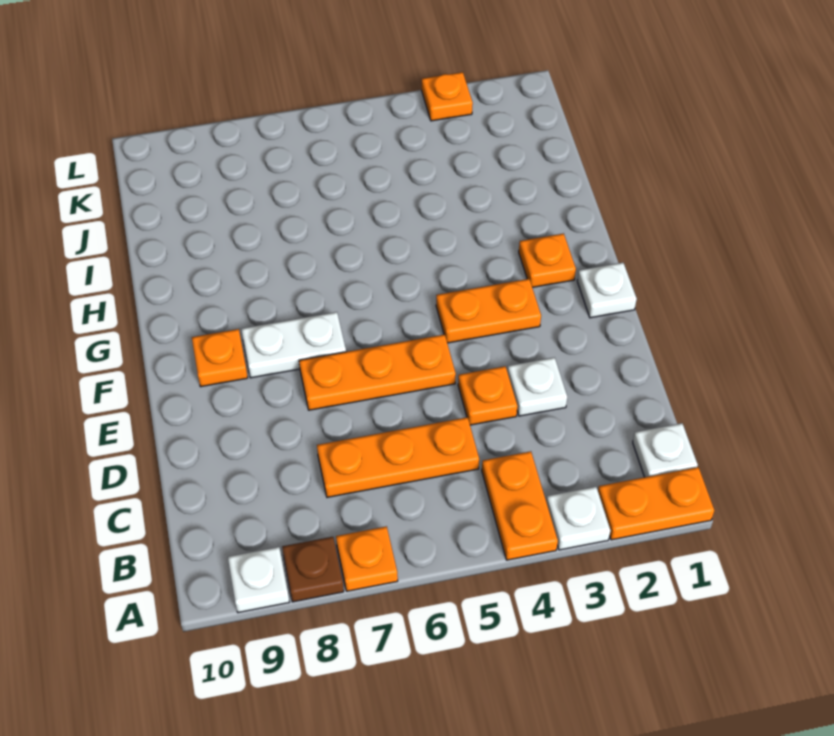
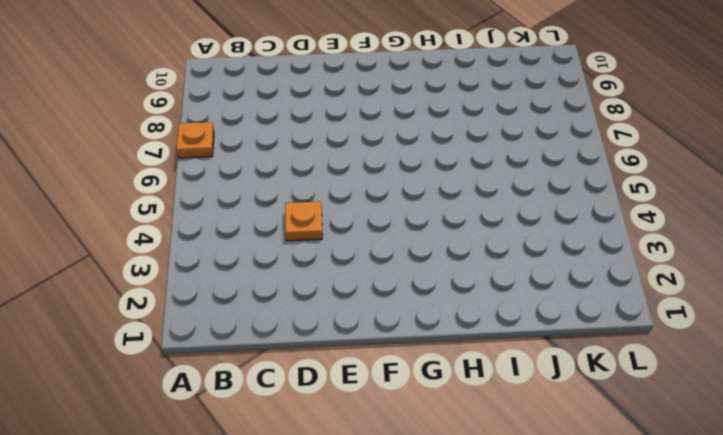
none -> orange 1x2 plate [598,467,714,540]
none -> white 1x1 plate [546,487,610,550]
none -> orange 1x2 plate [482,451,558,560]

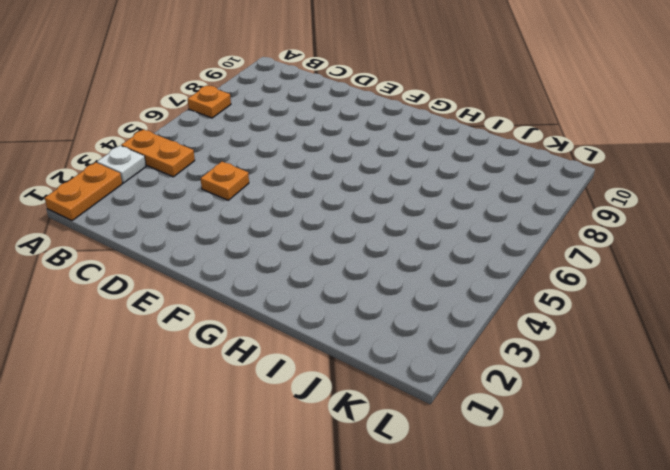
none -> brown 1x1 plate [282,537,344,602]
none -> white 1x1 plate [228,547,289,613]
none -> white 1x1 plate [633,423,698,477]

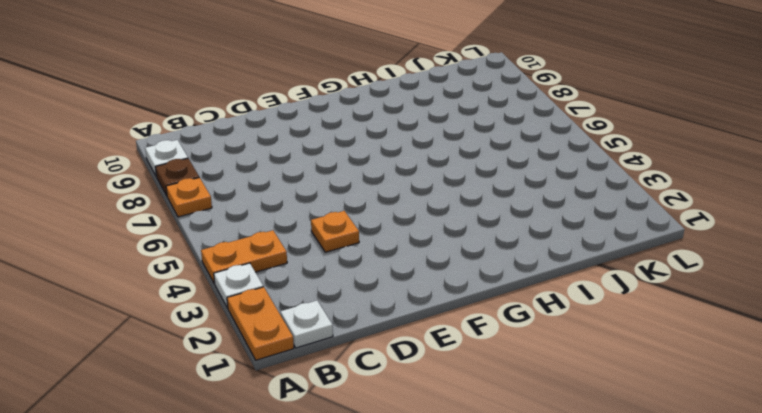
none -> orange 1x3 plate [317,417,479,497]
none -> white 1x1 plate [507,357,567,416]
none -> orange 1x3 plate [299,334,456,410]

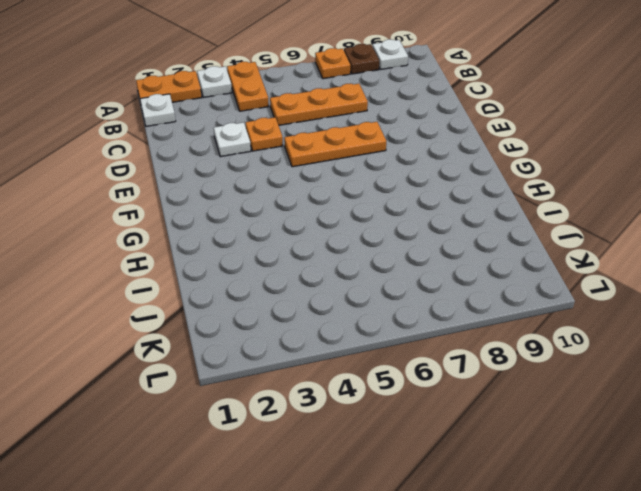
none -> white 1x1 plate [577,263,637,318]
none -> orange 1x2 plate [436,279,541,343]
none -> white 1x2 plate [241,312,346,378]

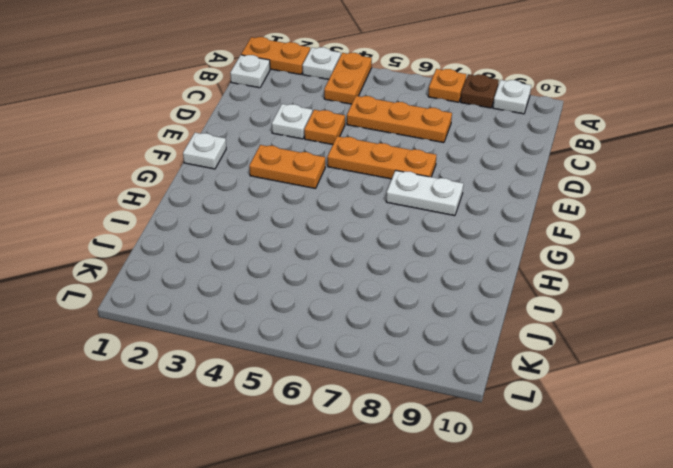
none -> orange 1x1 plate [192,329,248,387]
none -> orange 1x1 plate [519,233,576,287]
none -> orange 1x1 plate [422,72,473,121]

